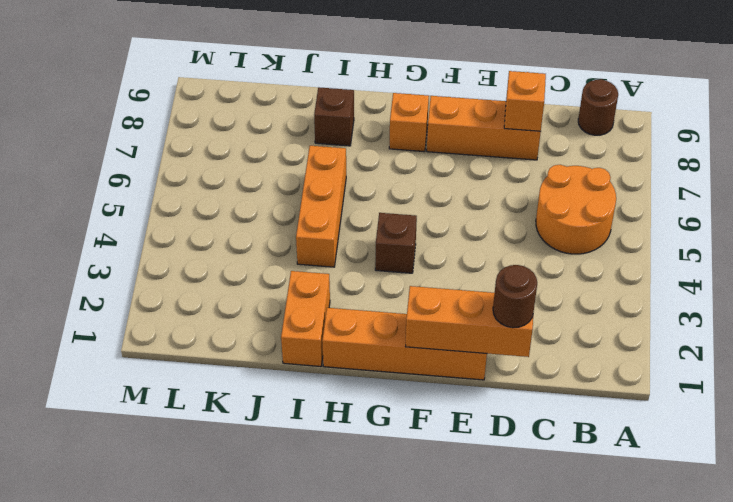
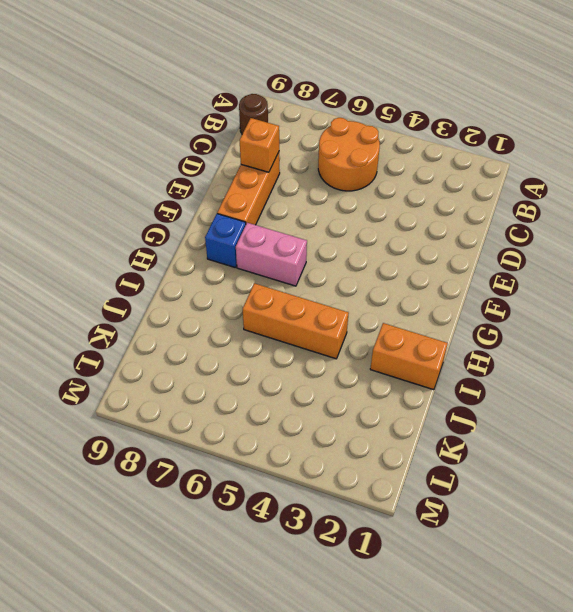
pink 1x2 brick [236,223,307,286] -> none
blue 1x1 brick [205,214,246,268] -> orange 1x1 brick [389,93,429,152]
none -> orange 1x4 brick [322,308,487,380]
none -> brown 1x1 brick [375,213,417,273]
none -> brown 1x1 brick [314,87,354,146]

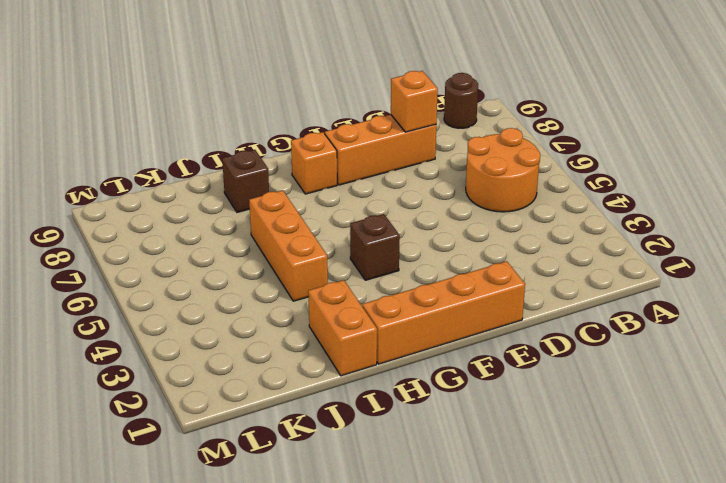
none -> orange 1x3 brick [406,286,533,357]
none -> brown 1x1 round brick [493,265,537,328]

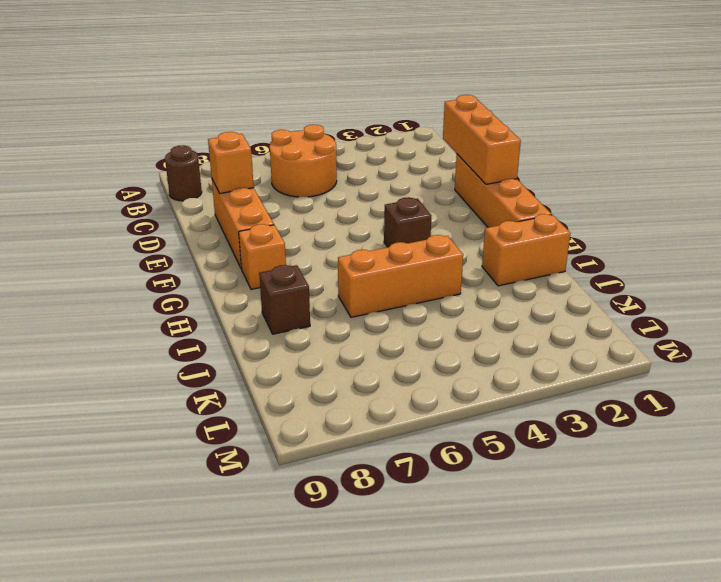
none -> brown 1x1 round brick [493,265,537,328]

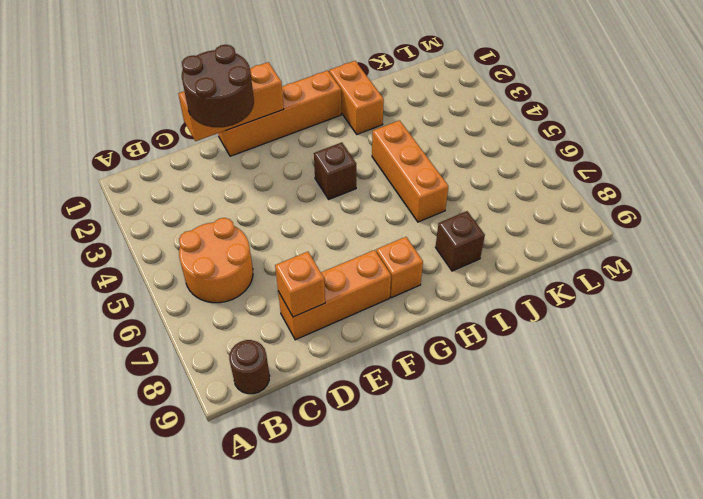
brown 2x2 round brick [182,45,254,127] -> brown 1x1 round brick [493,265,537,328]

